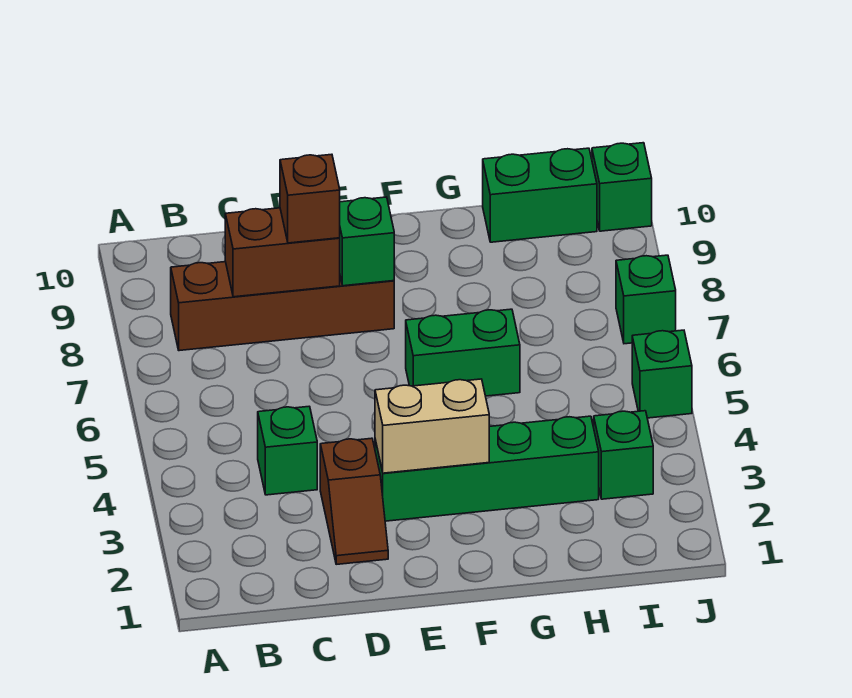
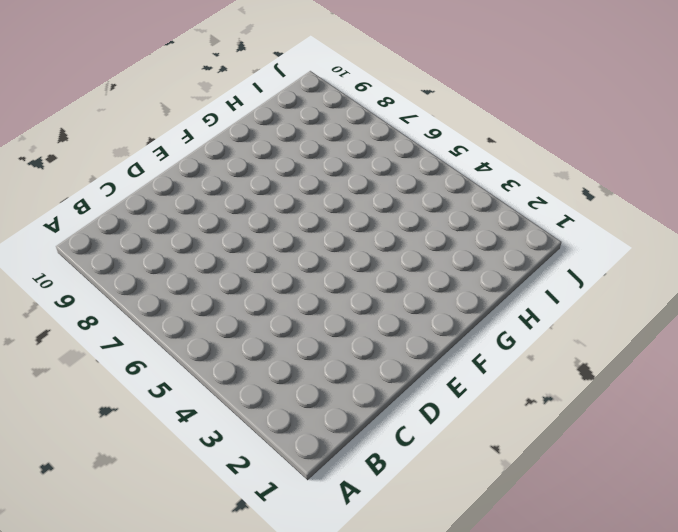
none -> brown 1x4 brick [171,262,394,351]
none -> green 1x1 brick [258,406,317,495]
none -> brown 1x2 slope [320,438,388,564]

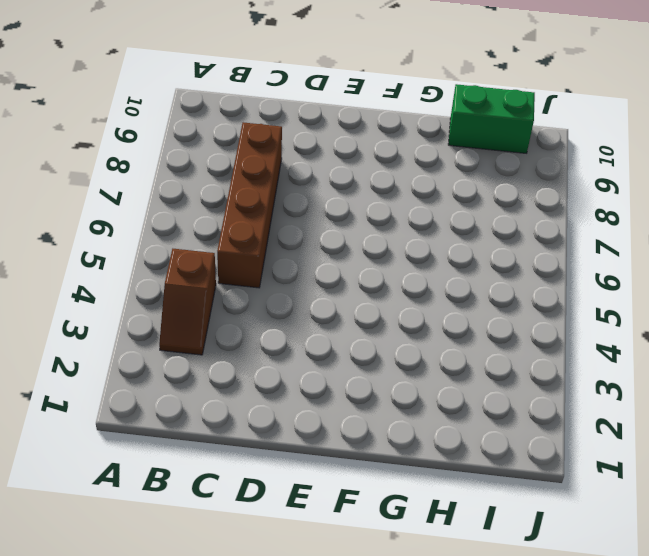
brown 1x2 slope [159,249,216,355] -> brown 1x2 slope moved to [320,438,388,564]
brown 1x4 brick [217,122,282,288] -> brown 1x4 brick turned to [171,262,394,351]
none -> green 1x1 brick [258,406,317,495]
none -> green 1x4 brick [375,416,599,521]
none -> green 1x2 brick [406,309,520,396]

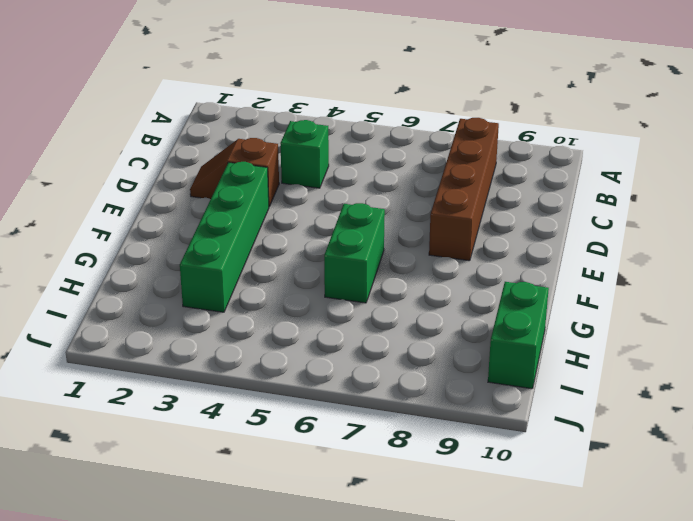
none -> green 1x1 brick [594,411,653,499]
none -> green 1x1 brick [632,330,692,418]
none -> green 1x1 brick [616,255,676,344]

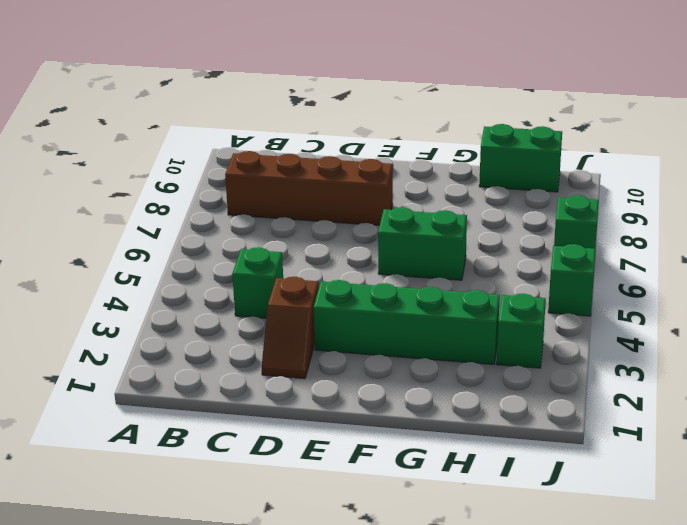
none -> green 1x1 brick [592,143,652,231]
none -> brown 1x2 brick [225,208,340,297]
none -> tan 1x2 brick [375,379,489,473]

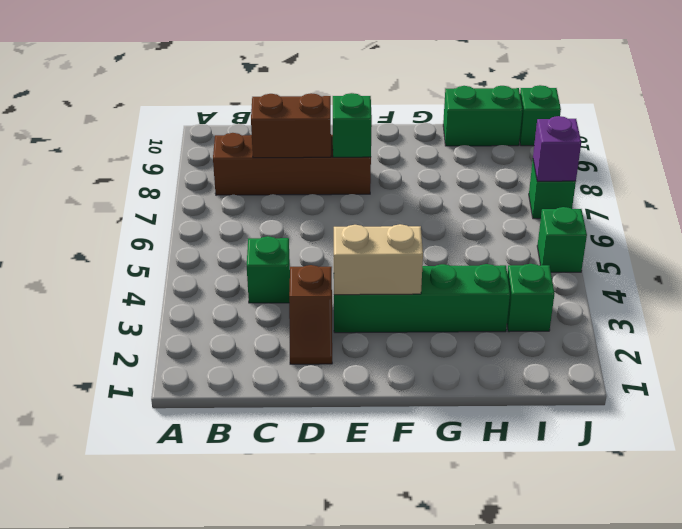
purple 1x1 brick [533,116,581,181] -> none
none -> green 1x2 brick [406,309,520,396]
none -> brown 1x1 brick [280,154,340,243]

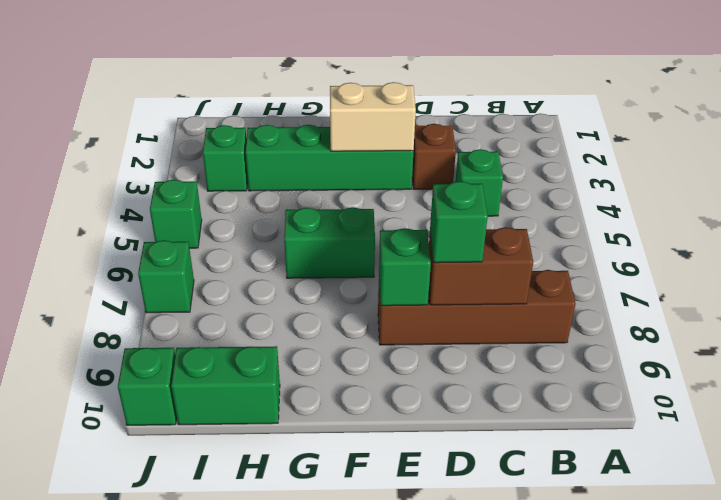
green 1x1 brick [430,181,488,263] -> brown 1x1 brick [280,154,340,243]

